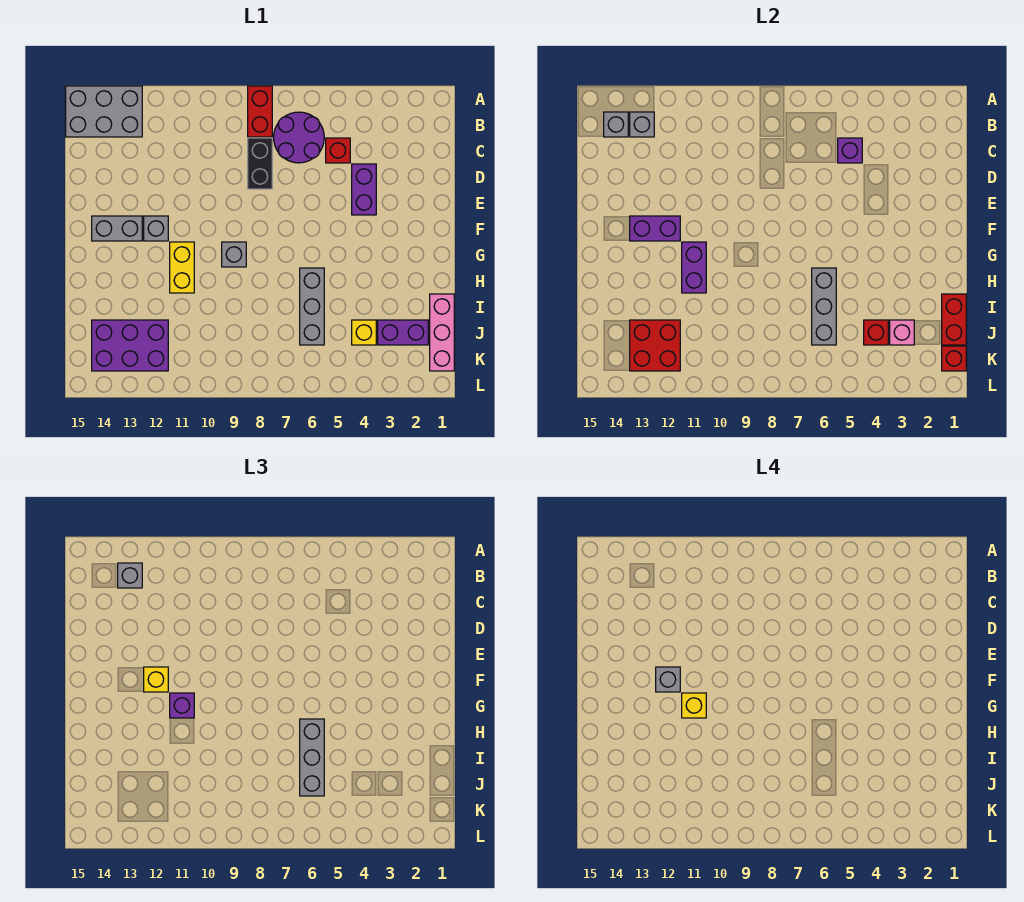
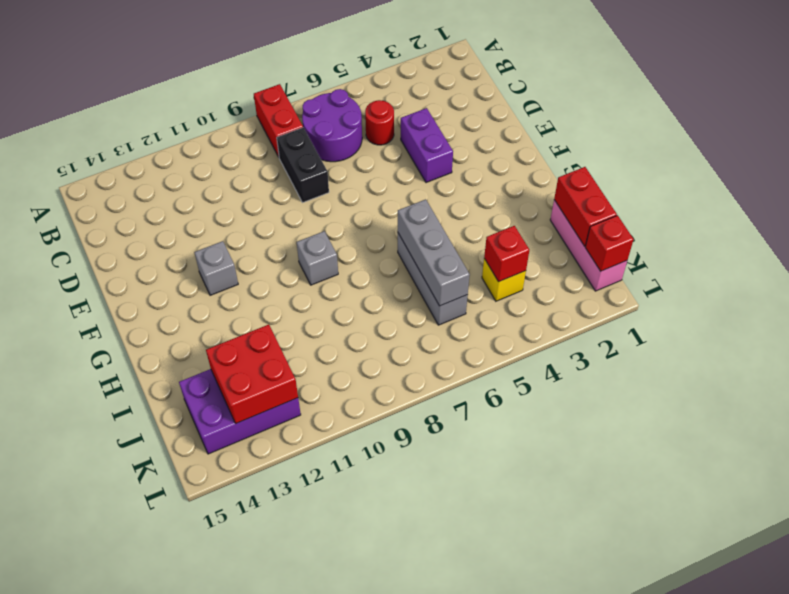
red 1x1 round brick [365,100,394,145] -> red 1x1 brick [326,138,350,163]
none -> grey 2x3 brick [66,86,142,137]
none -> grey 1x2 brick [92,216,142,241]
none -> yellow 1x2 brick [170,242,194,293]
none -> purple 1x2 brick [378,320,428,345]

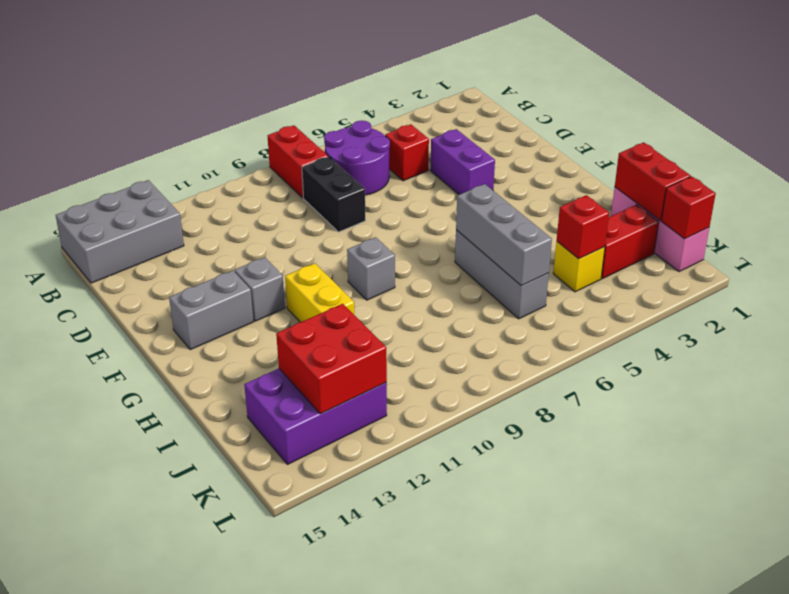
red 1x2 brick [601,205,659,279] -> purple 1x2 brick [378,320,428,345]
none -> grey 1x1 brick [630,112,654,137]
none -> grey 1x1 brick [604,112,628,137]
none -> purple 1x1 brick [838,138,862,163]
none -> purple 1x2 brick [630,216,680,241]

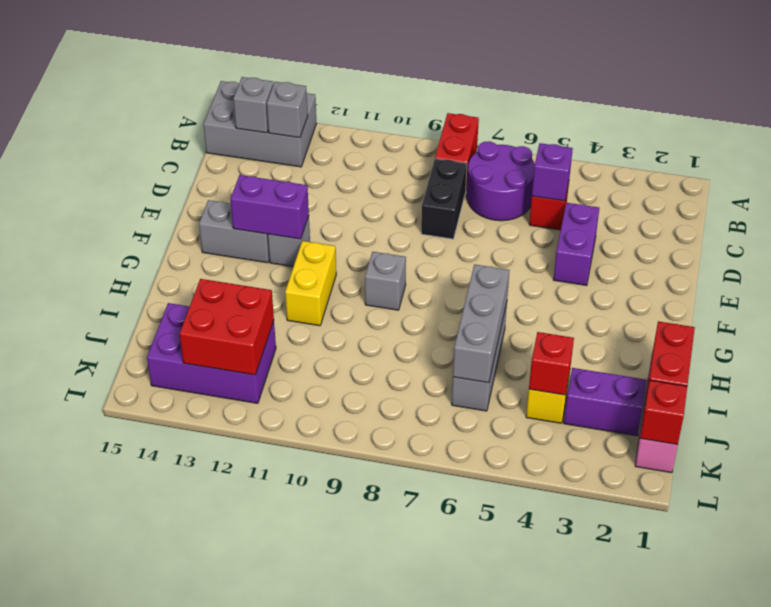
none -> purple 1x2 brick [682,242,706,293]
none -> pink 1x1 brick [890,320,914,345]
none -> grey 1x1 brick [118,563,142,588]
none -> yellow 1x1 brick [144,667,168,692]

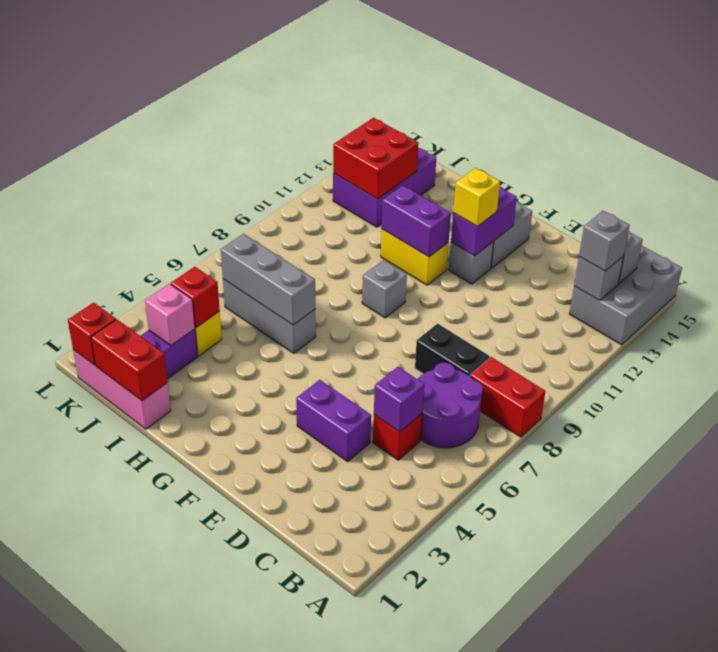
none -> purple 1x1 brick [170,693,194,718]
none -> grey 1x3 brick [300,719,324,796]
none -> grey 1x1 brick [656,667,680,692]
none -> yellow 1x1 brick [682,693,706,718]

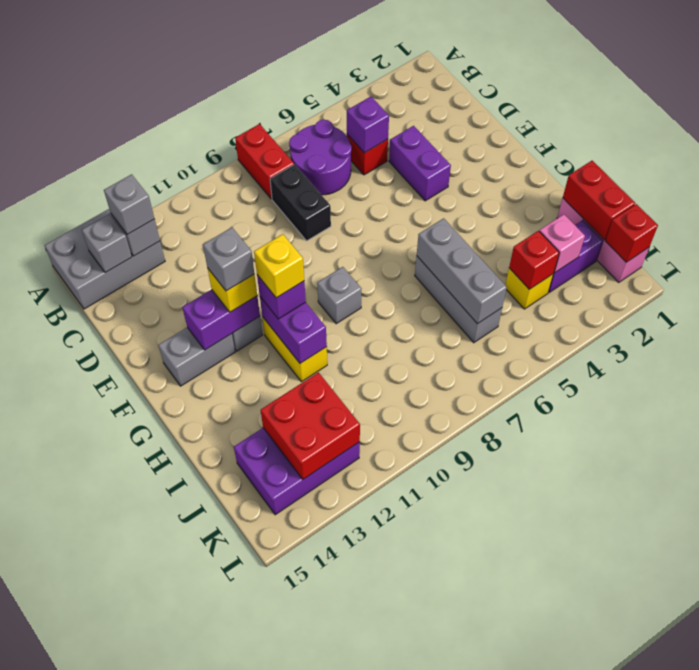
none -> grey 1x3 brick [300,719,324,796]

